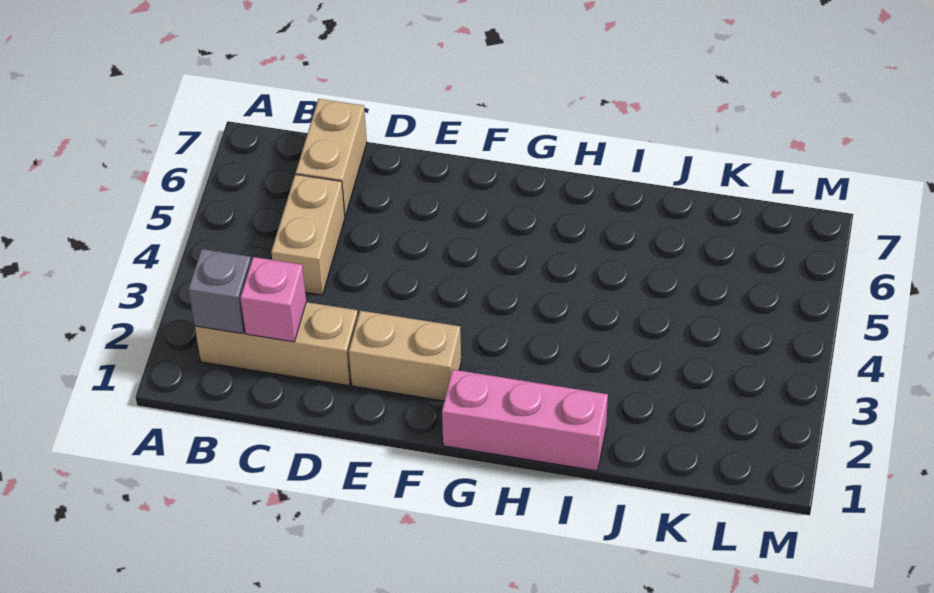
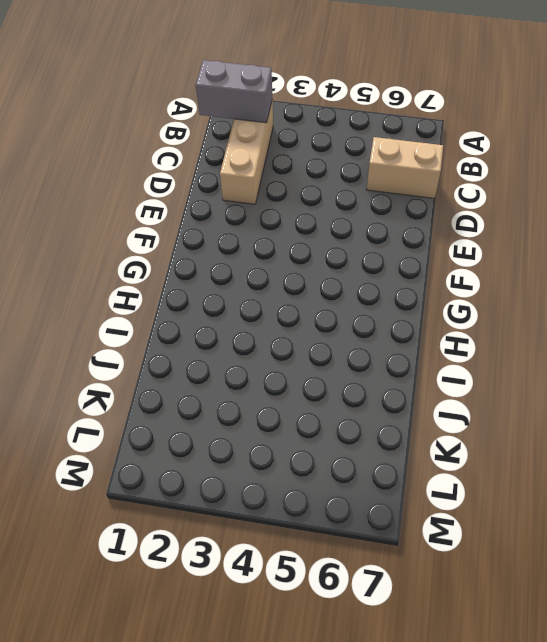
grey 1x2 brick [196,60,272,123] -> grey 1x1 brick [188,249,251,334]
none -> tan 1x2 brick [271,174,345,295]
none -> tan 1x2 brick [349,311,461,401]

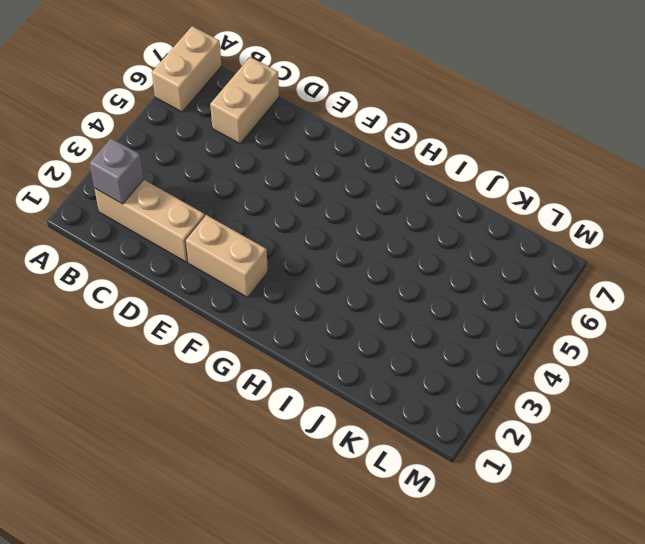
tan 1x2 brick [152,26,222,112] -> tan 1x2 brick moved to [271,174,345,295]
none -> pink 1x3 brick [442,370,608,471]
none -> pink 1x1 brick [240,257,306,342]

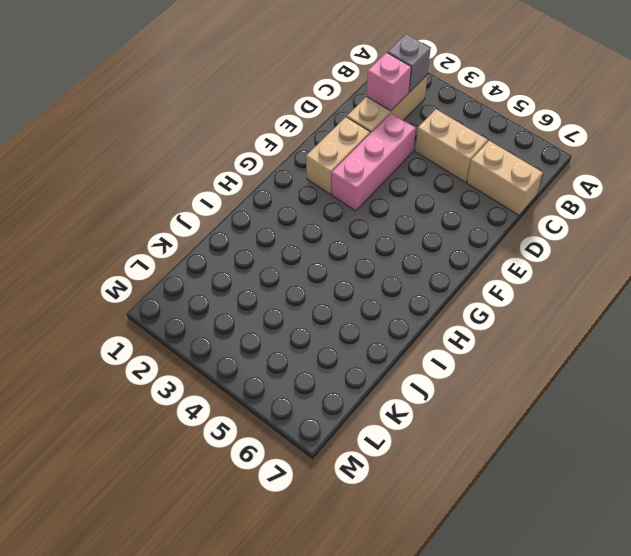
pink 1x3 brick [332,113,416,211] -> pink 1x3 brick moved to [442,370,608,471]

